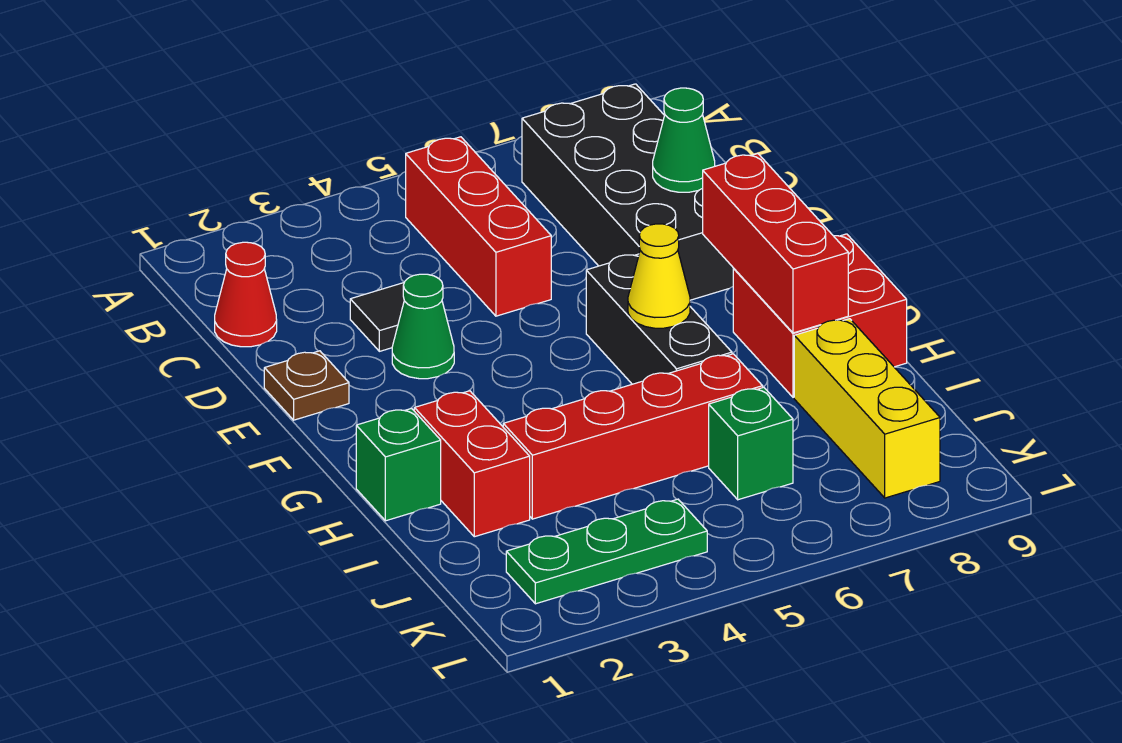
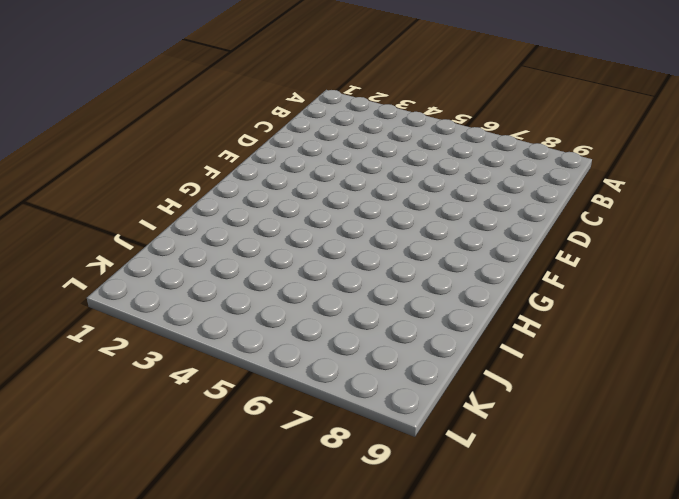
none -> red 1x3 brick [406,137,551,316]
none -> black 2x4 brick [522,84,733,300]
none -> red 1x1 cone [215,242,277,347]

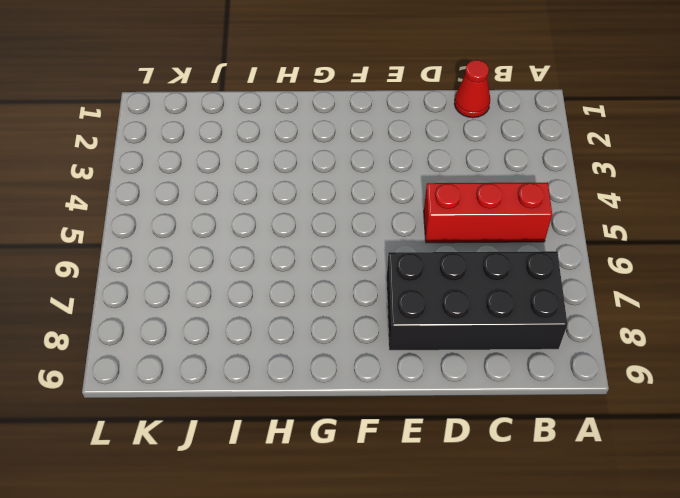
none -> black 1x1 tile [350,283,404,351]
none -> brown 1x1 plate [264,351,349,420]
none -> green 1x1 cone [392,274,454,379]

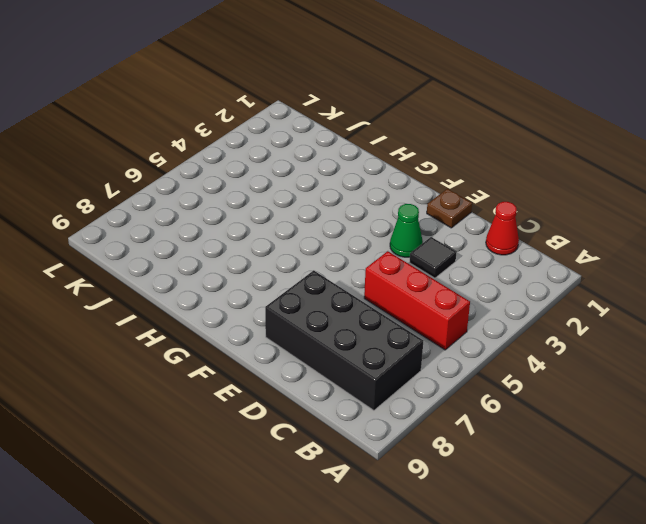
none -> black 1x3 brick [586,254,732,384]
none -> red 2x2 brick [733,234,907,397]
none -> green 1x1 brick [356,409,441,521]

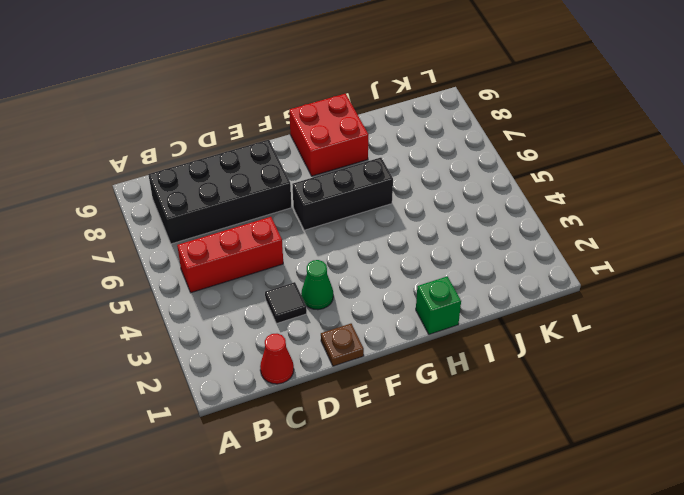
none -> red 1x2 brick [414,391,530,537]
none -> red 1x4 brick [503,354,763,519]
none -> yellow 1x3 brick [794,319,940,498]

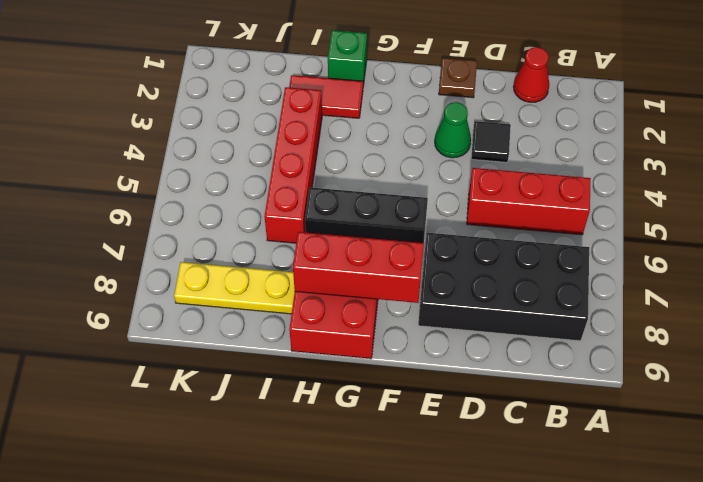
red 1x2 tile [289,75,363,118] -> red 1x2 brick [414,391,530,537]
yellow 1x3 plate [174,262,295,314] -> yellow 1x3 brick [794,319,940,498]
none -> green 1x1 brick [709,387,793,500]
none -> green 1x3 plate [506,499,707,604]
none -> green 1x1 cone [653,88,715,192]

